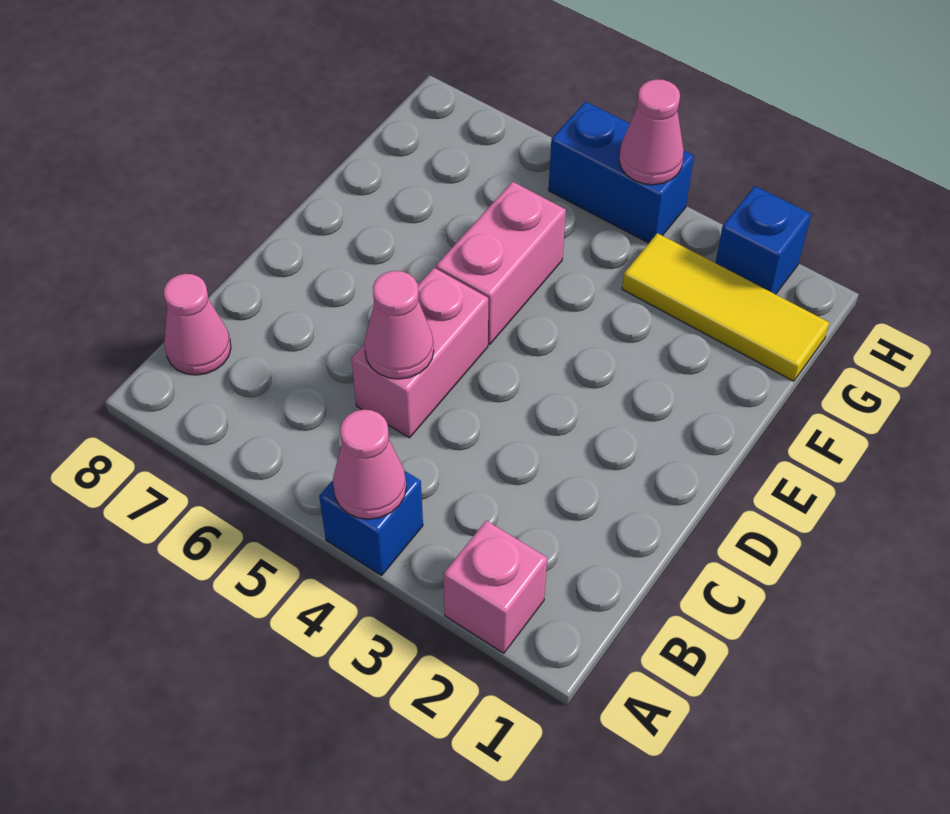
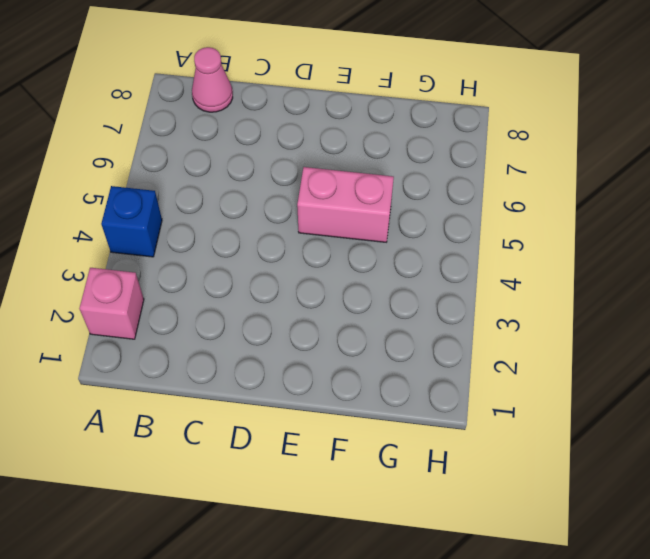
none -> pink 1x2 brick [351,268,488,438]
none -> yellow 1x3 tile [622,233,829,381]

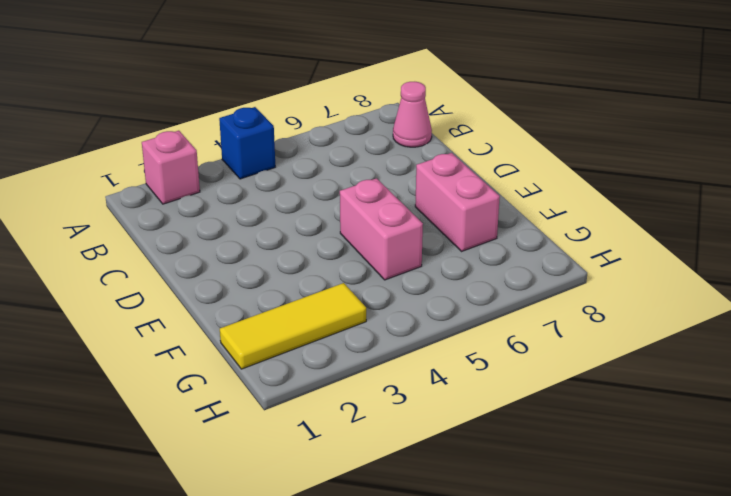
pink 1x2 brick [415,153,500,251] -> pink 1x2 brick moved to [351,268,488,438]
none -> blue 1x1 brick [715,186,811,294]
none -> blue 1x2 brick [549,102,694,243]

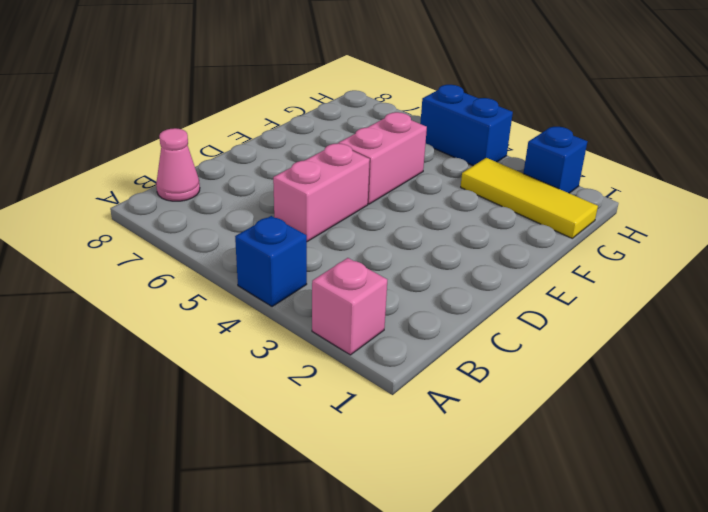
none -> pink 1x1 cone [333,410,406,519]
none -> pink 1x1 cone [364,271,434,379]

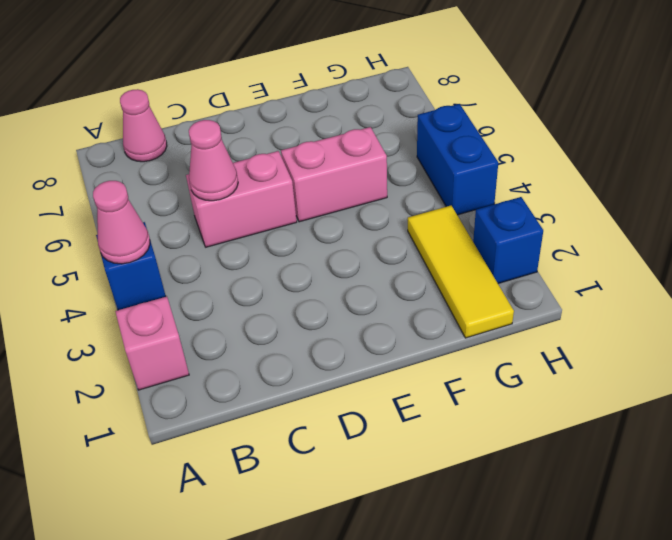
none -> pink 1x1 cone [619,79,684,185]

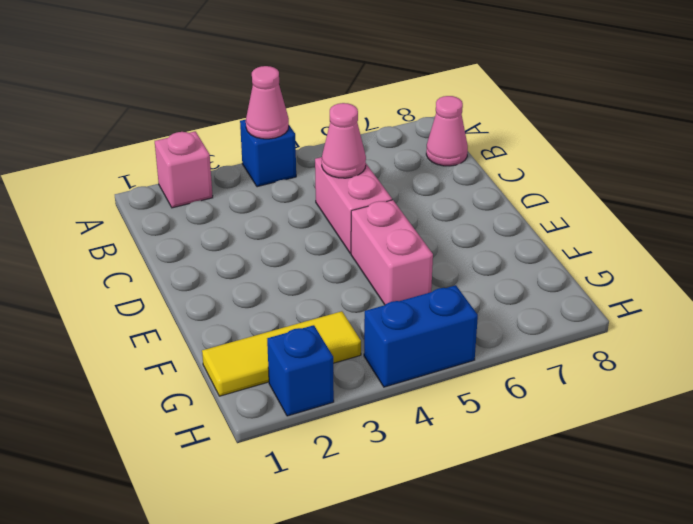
none -> pink 1x1 cone [619,79,684,185]

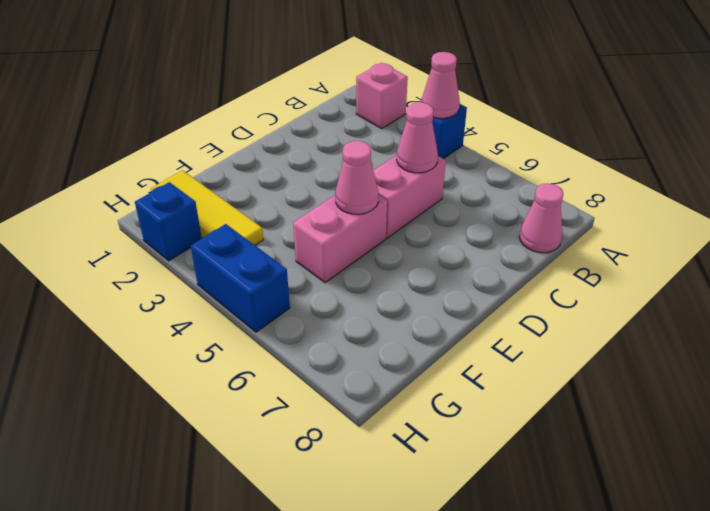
pink 1x1 cone [335,141,378,214] -> pink 1x1 cone moved to [619,79,684,185]

